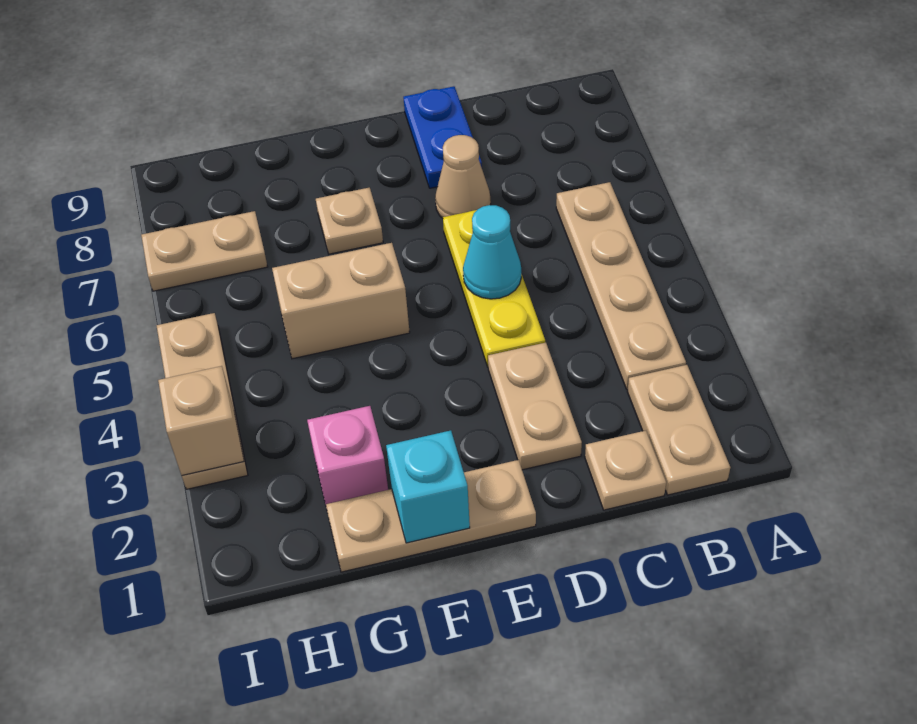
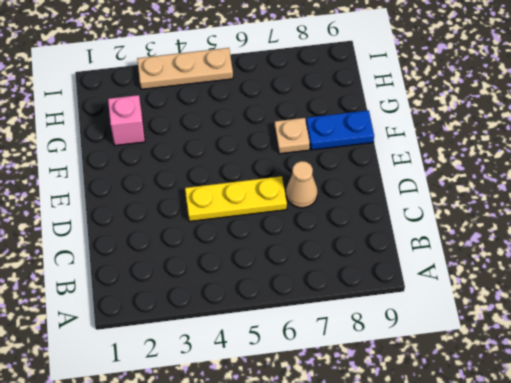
blue 1x2 plate [306,110,374,150] -> blue 1x2 plate moved to [403,86,482,188]
none -> tan 1x2 plate [627,365,730,495]
none -> tan 1x4 plate [556,182,686,389]
none -> tan 1x1 plate [585,431,666,510]

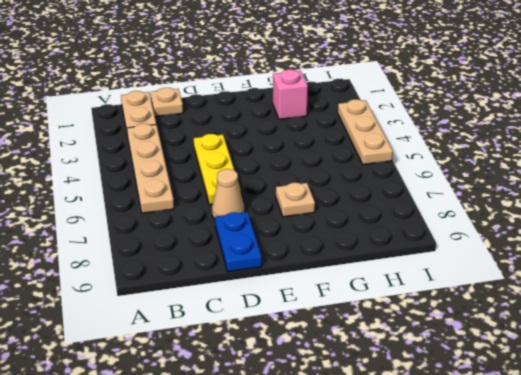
none -> tan 1x2 plate [488,342,582,470]
none -> tan 1x3 plate [326,460,536,572]
none -> tan 1x2 brick [272,243,410,359]

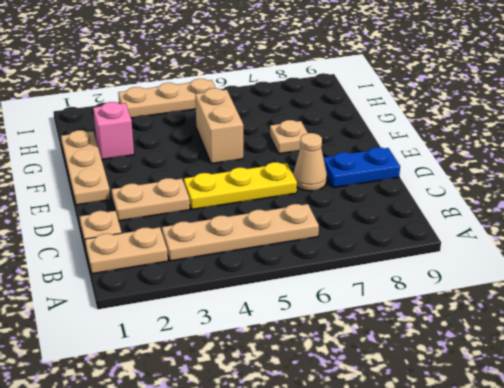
none -> tan 1x2 plate [141,211,268,291]
none -> cyan 1x1 cone [463,205,521,299]
none -> cyan 1x1 brick [386,430,470,543]

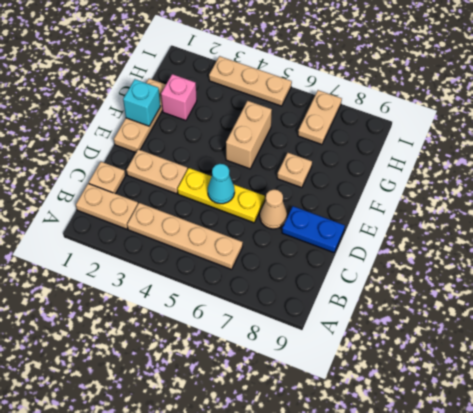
none -> tan 1x1 brick [158,366,244,476]

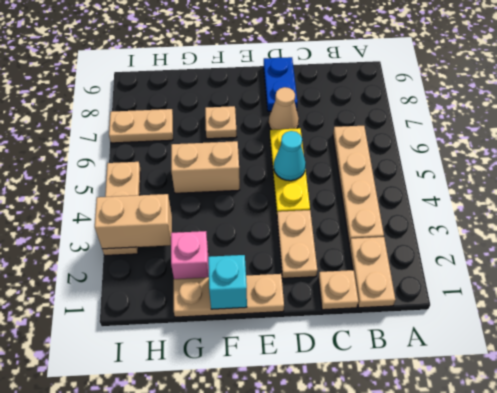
tan 1x2 brick [95,194,172,249] -> tan 1x1 brick [158,366,244,476]

